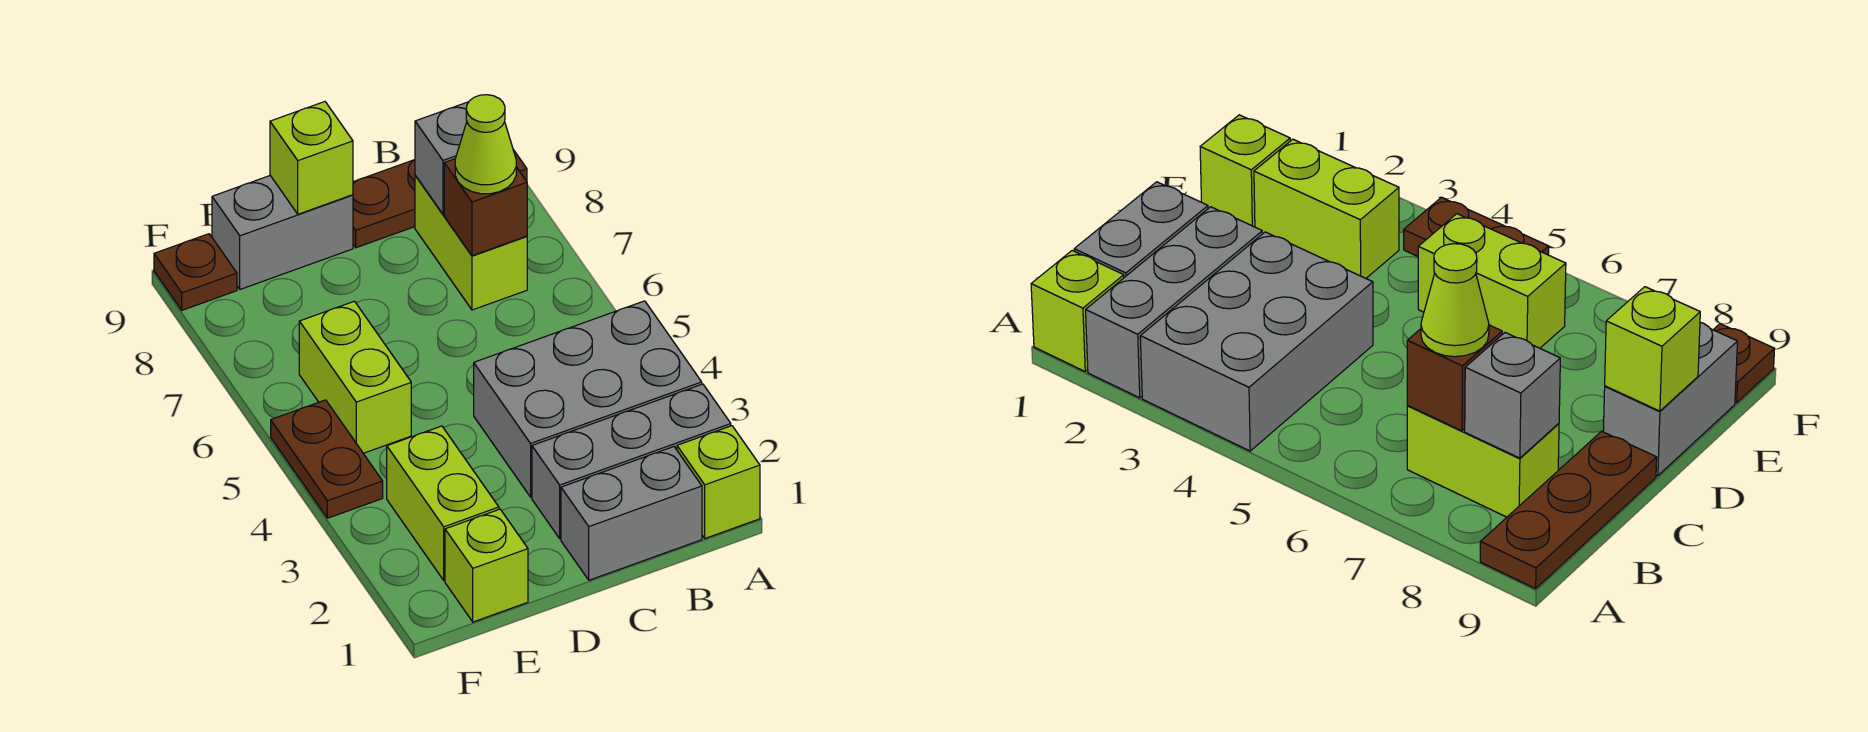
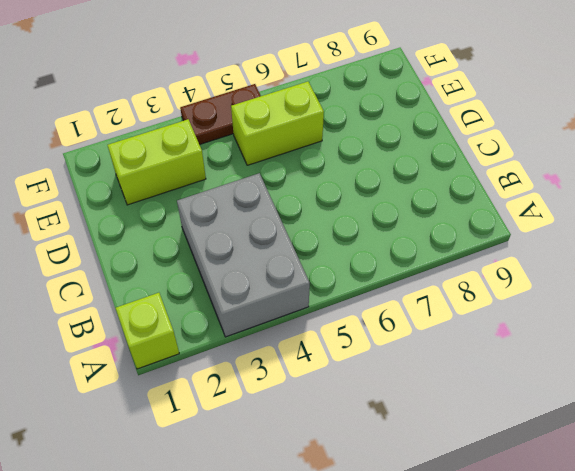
none -> grey 1x3 brick [532,384,731,539]
none -> brown 1x3 plate [353,150,527,248]
none -> grey 1x2 brick [561,447,702,580]

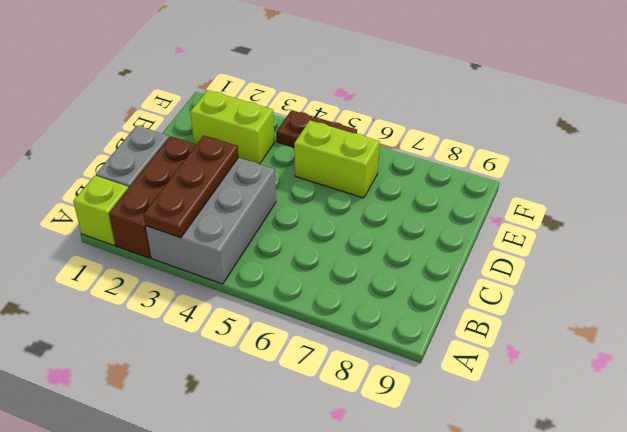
brown 1x3 brick [109,136,197,258] -> grey 1x3 brick [532,384,731,539]
brown 1x3 plate [143,136,239,238] -> brown 1x3 plate moved to [353,150,527,248]
none -> lime 1x2 brick [415,176,527,310]
none -> grey 1x2 brick [212,176,353,289]
none -> lime 1x1 brick [445,509,528,622]

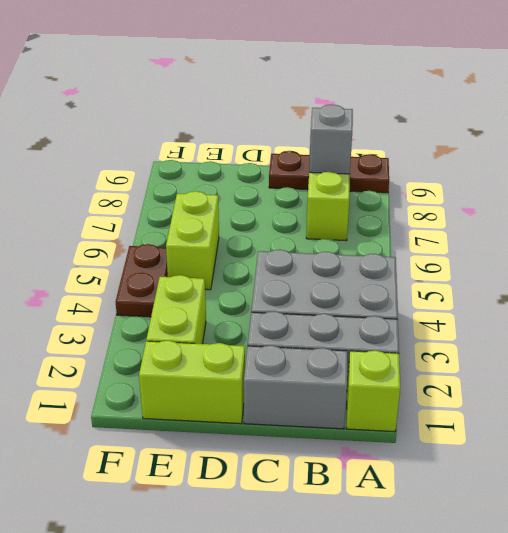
lime 1x2 brick [139,340,245,424] -> lime 1x1 brick [445,509,528,622]
none -> grey 1x2 brick [212,176,353,289]
none -> brown 1x1 plate [154,234,237,310]
none -> brown 1x1 brick [444,159,527,256]

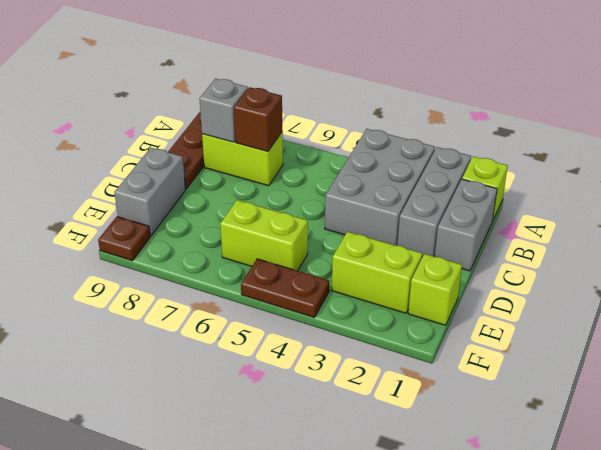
none -> lime 1x1 brick [270,102,353,214]
none -> lime 1x1 cone [455,95,516,194]

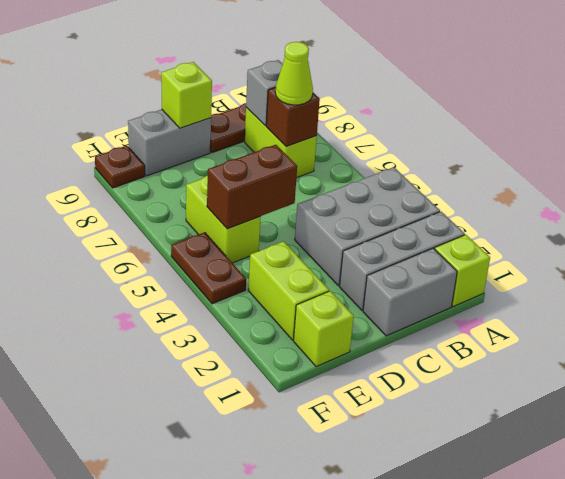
brown 1x2 brick [207,145,297,229] -> none

